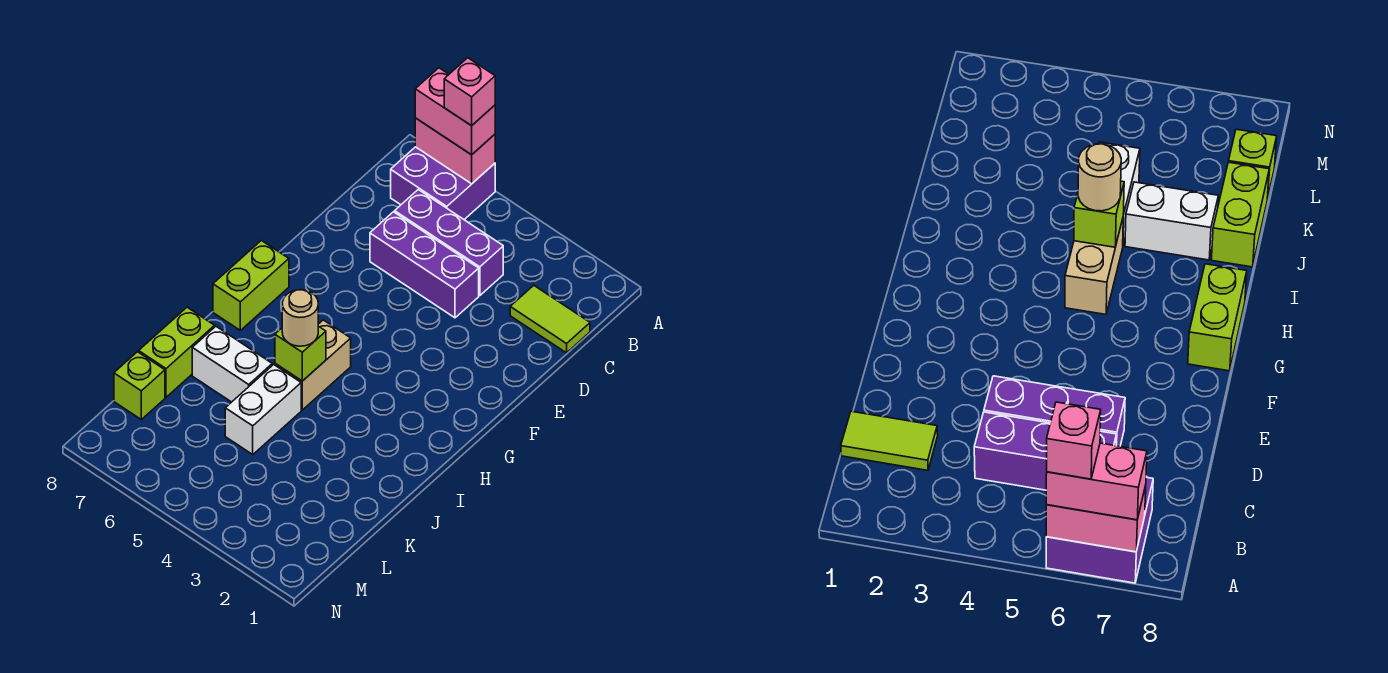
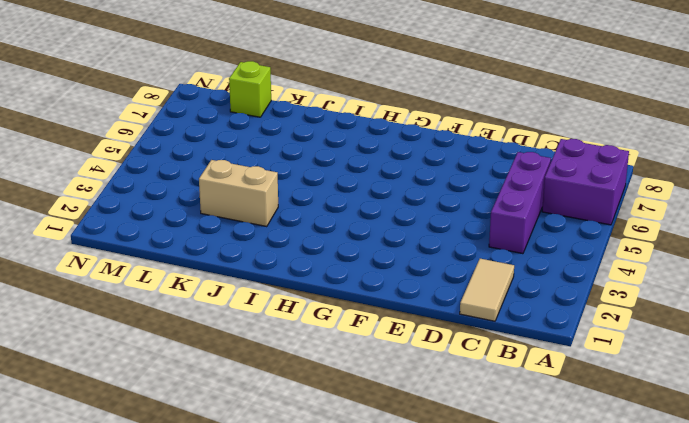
tan 1x2 tile [460,259,514,321] -> lime 1x2 tile [510,285,590,353]
tan 1x2 brick [199,160,278,227] -> tan 1x2 brick moved to [275,320,351,410]
none -> purple 1x3 brick [370,212,479,318]
none -> lime 1x2 brick [213,240,289,330]
none -> white 1x2 brick [225,365,301,454]

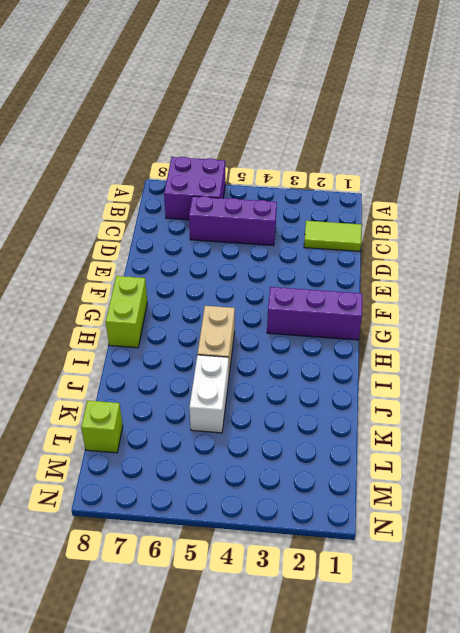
purple 1x3 brick [267,287,362,340] -> purple 1x3 brick moved to [370,212,479,318]
none -> white 1x2 brick [192,327,272,402]
none -> lime 1x2 brick [139,307,215,397]
none -> pink 1x2 brick [415,118,495,184]

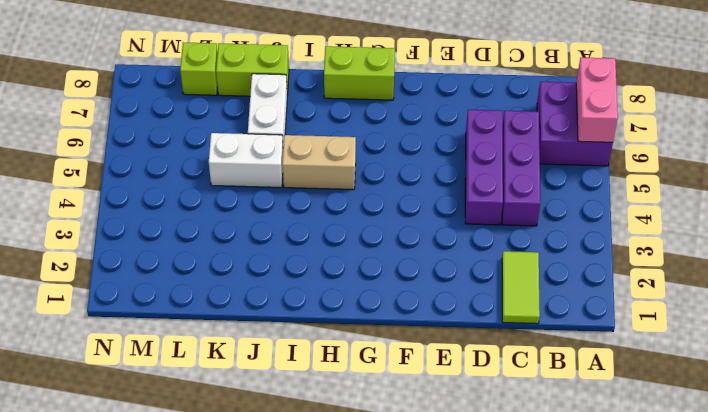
none -> lime 1x1 brick [275,326,326,381]
none -> pink 1x2 brick [415,68,495,155]
none -> tan 1x1 round brick [282,290,318,346]

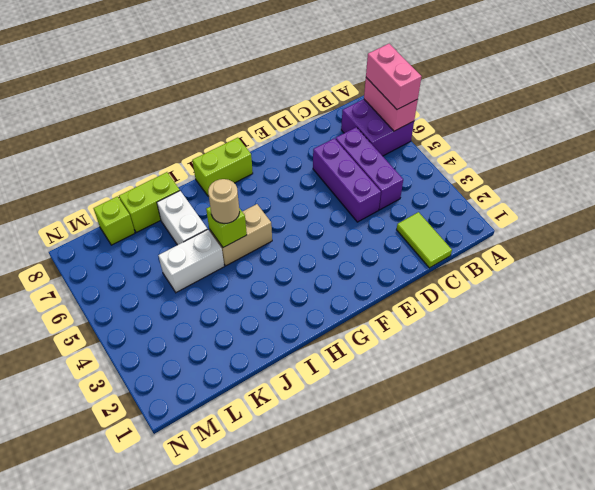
none -> pink 1x1 brick [444,58,495,126]

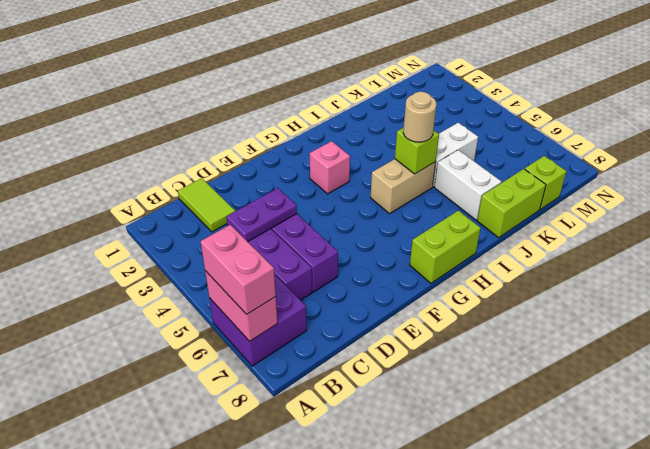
purple 1x2 plate [226,188,297,242] -> none
pink 1x1 brick [310,141,350,194] -> pink 1x1 brick moved to [444,58,495,126]

